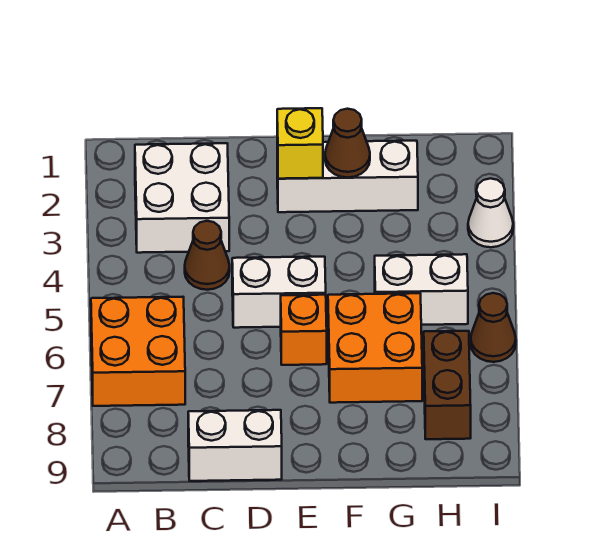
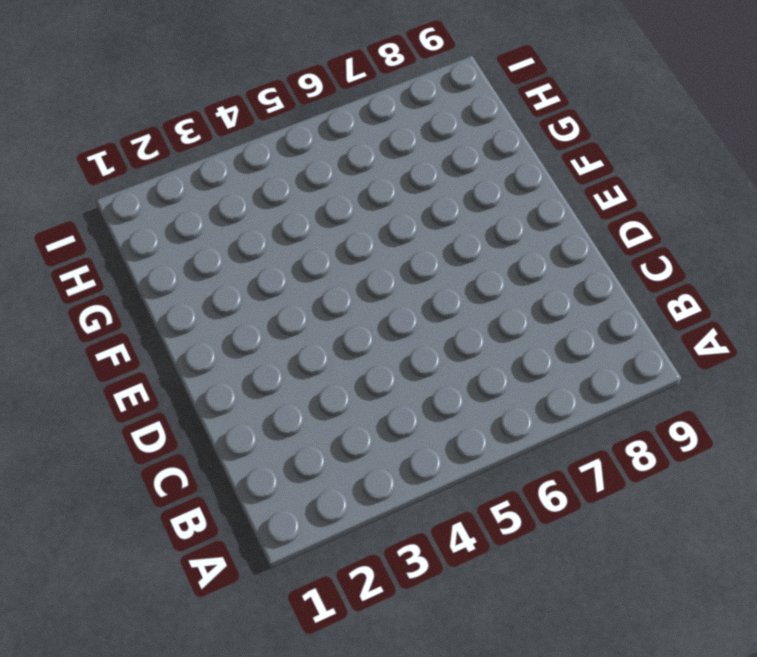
none -> orange 2x2 brick [91,297,185,406]
none -> white 2x2 brick [135,143,229,253]
none -> brown 1x1 cone [185,221,230,290]

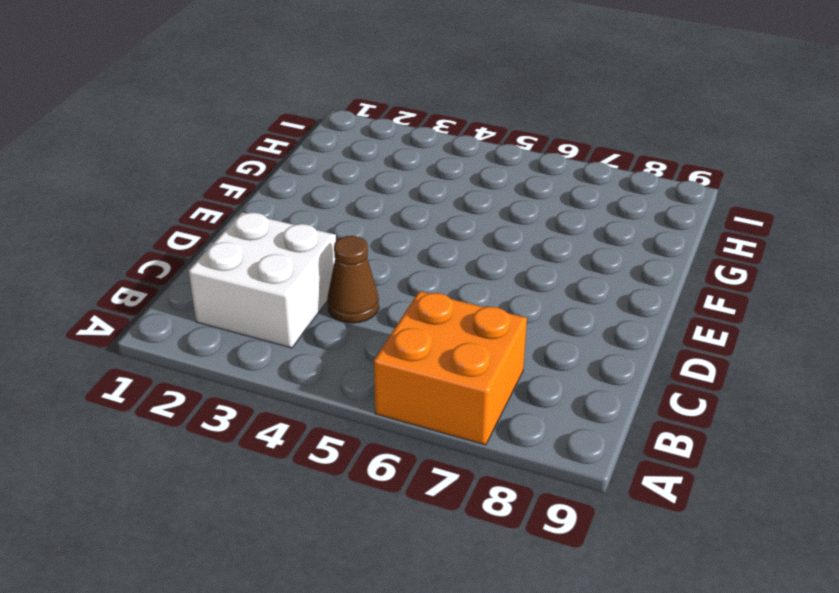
none -> white 1x2 brick [188,410,282,481]
none -> white 1x2 brick [232,257,326,328]
none -> white 1x3 brick [277,141,418,212]

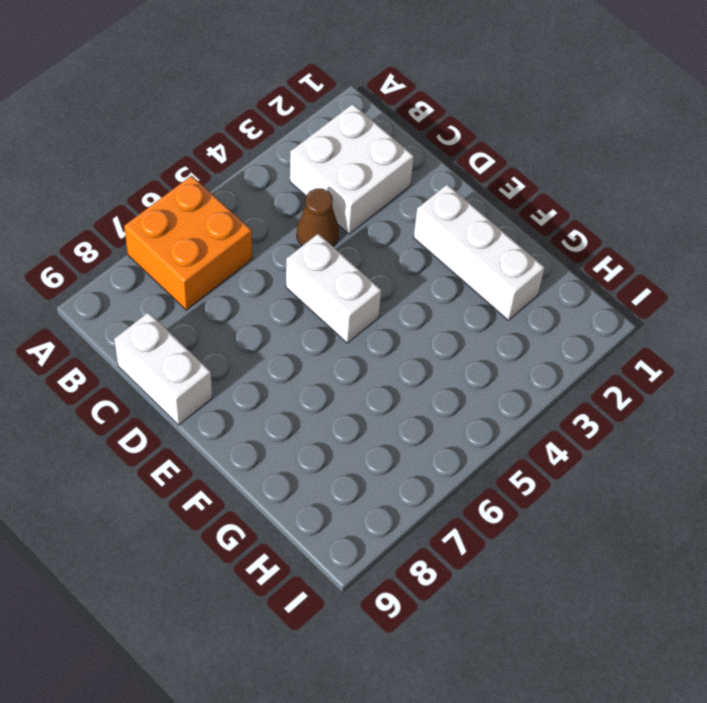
none -> orange 1x1 brick [281,295,327,365]
none -> orange 2x2 brick [328,293,422,403]
none -> white 1x2 brick [375,254,468,325]

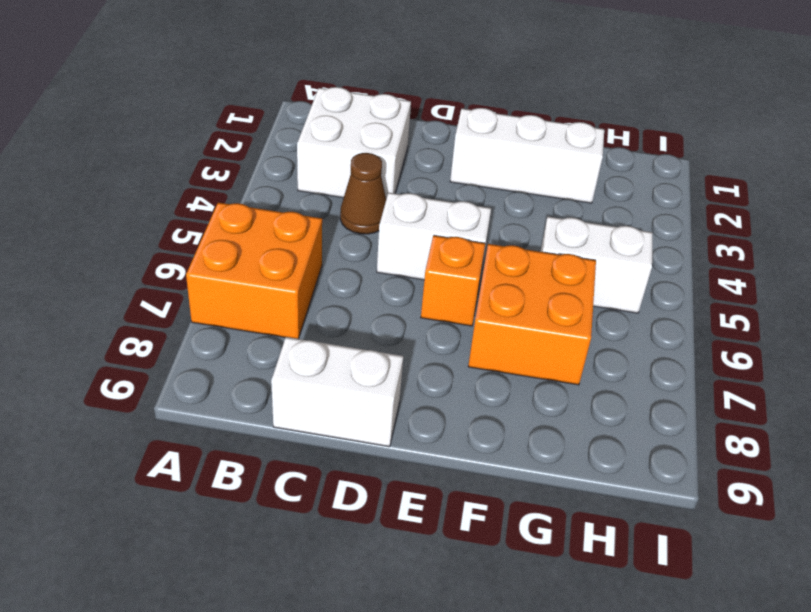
none -> brown 1x2 brick [424,331,471,439]
none -> white 1x1 cone [468,178,513,247]
none -> brown 1x1 cone [471,293,516,362]

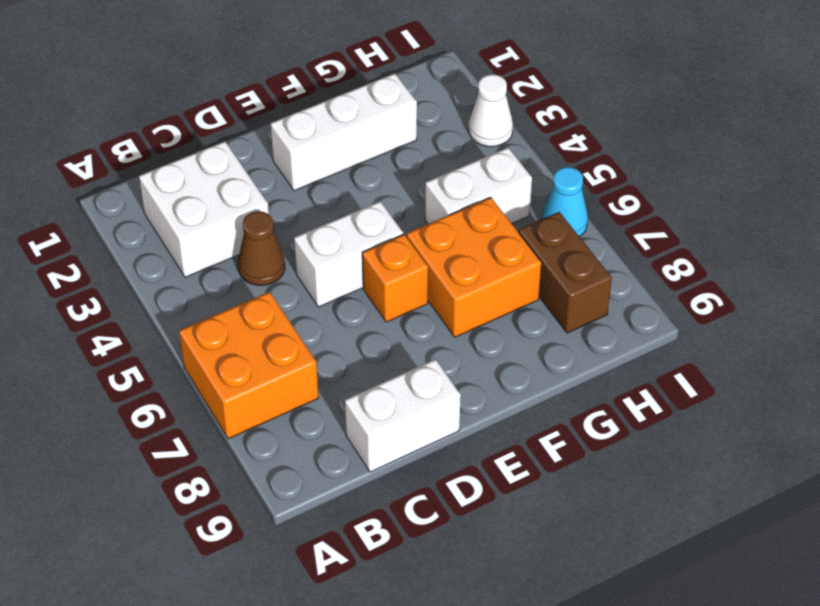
cyan 1x1 cone [542,167,588,237] -> brown 1x1 cone [471,293,516,362]
none -> yellow 1x1 brick [277,108,323,179]
none -> brown 1x1 cone [325,109,370,178]

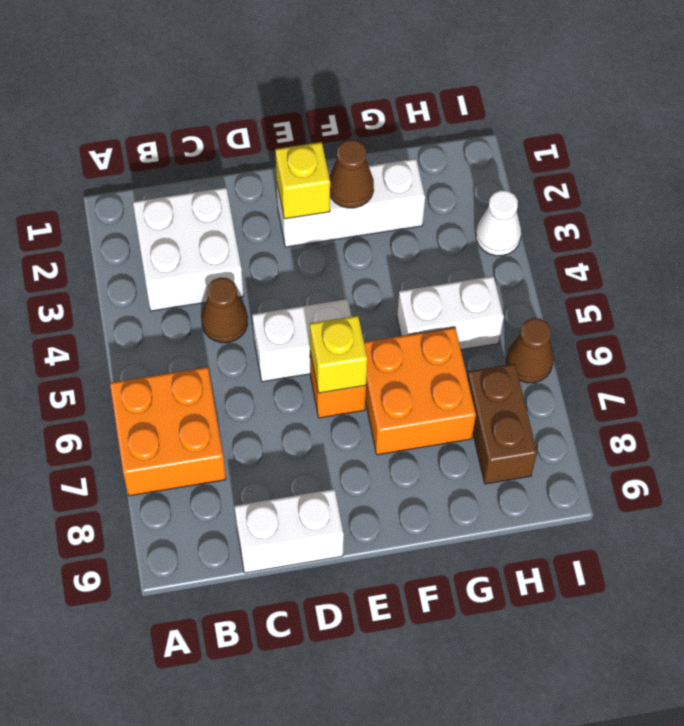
yellow 1x1 brick [310,316,367,393] -> none

